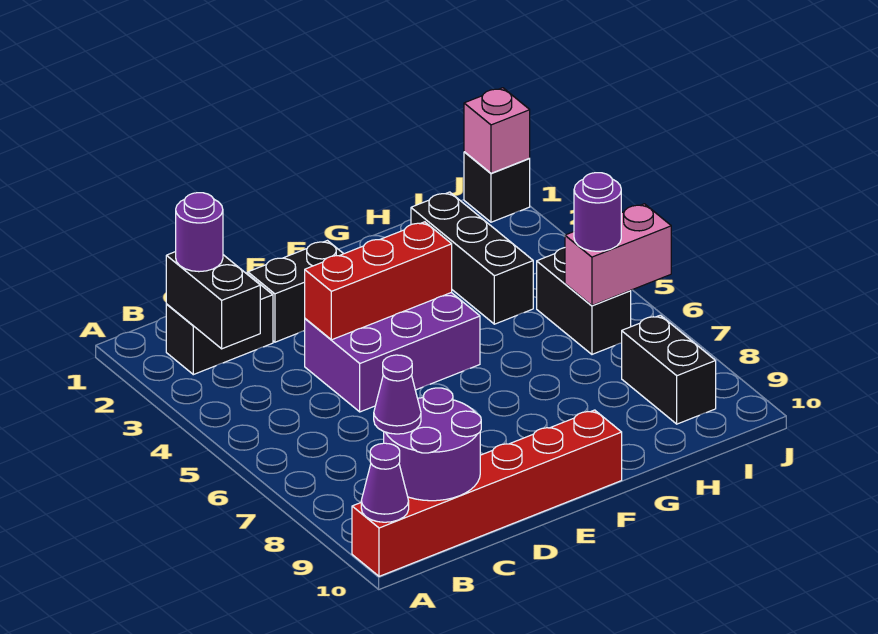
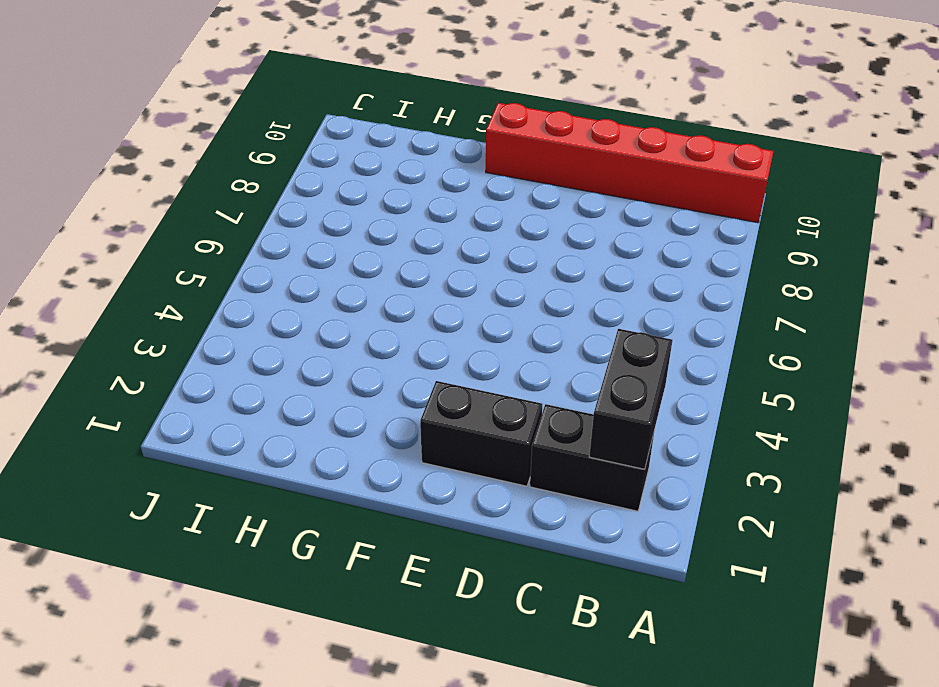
none -> purple 2x3 brick [305,293,480,412]
none -> black 1x3 brick [411,192,533,324]
none -> black 1x2 brick [537,248,631,354]

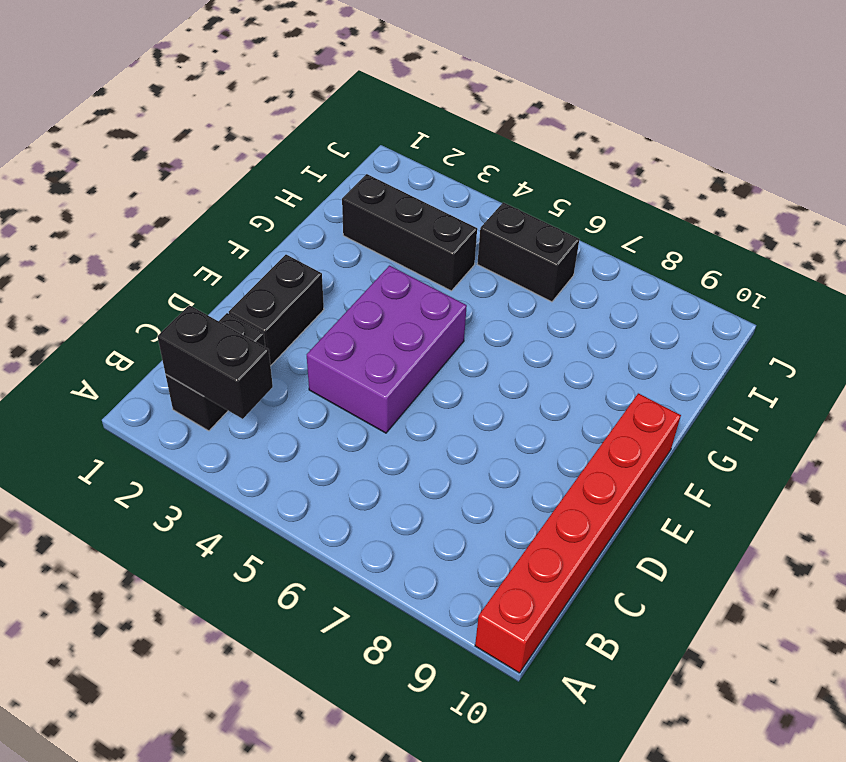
none -> black 1x2 brick [622,315,716,424]
none -> black 1x1 brick [464,152,530,222]
none -> purple 1x1 cone [361,443,409,522]

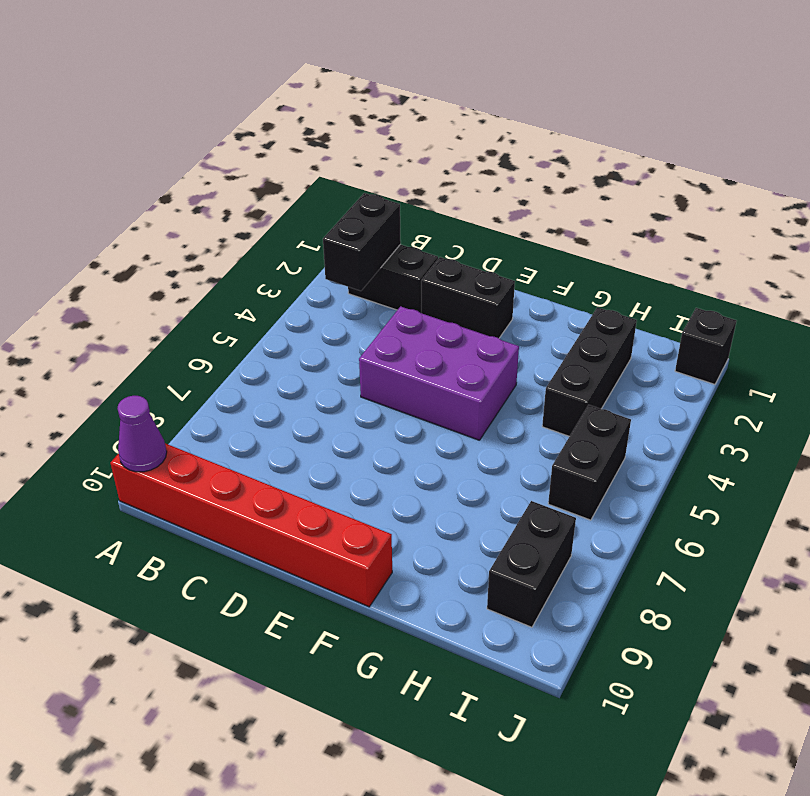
none -> purple 2x2 round brick [384,388,481,501]
none -> red 1x3 brick [305,222,452,340]
none -> pink 1x2 brick [565,204,671,305]

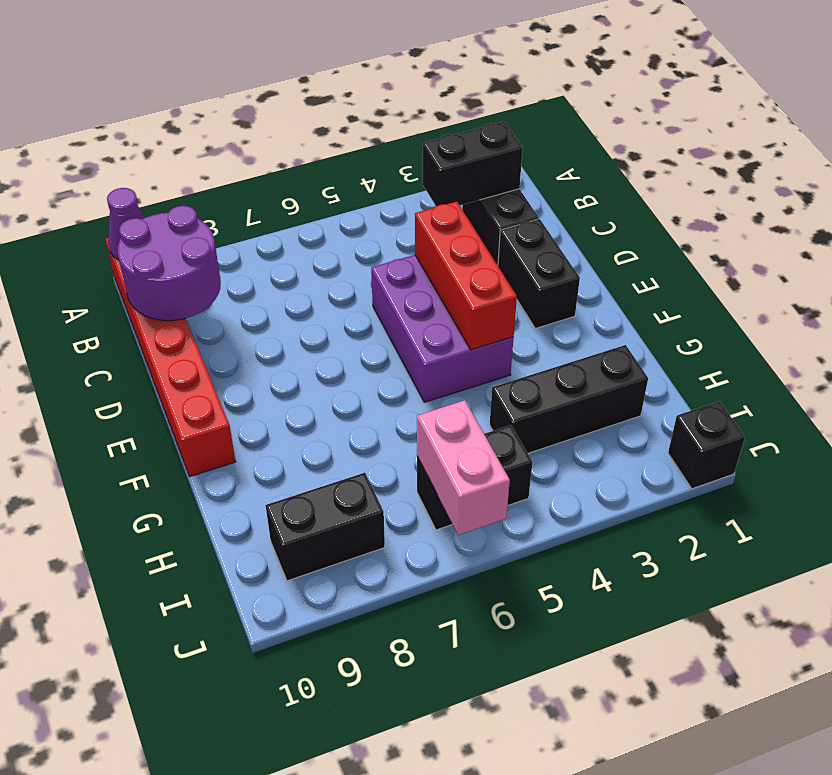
none -> pink 1x1 brick [464,88,530,173]
none -> purple 1x1 round brick [176,193,223,272]
none -> purple 1x1 cone [374,355,421,434]

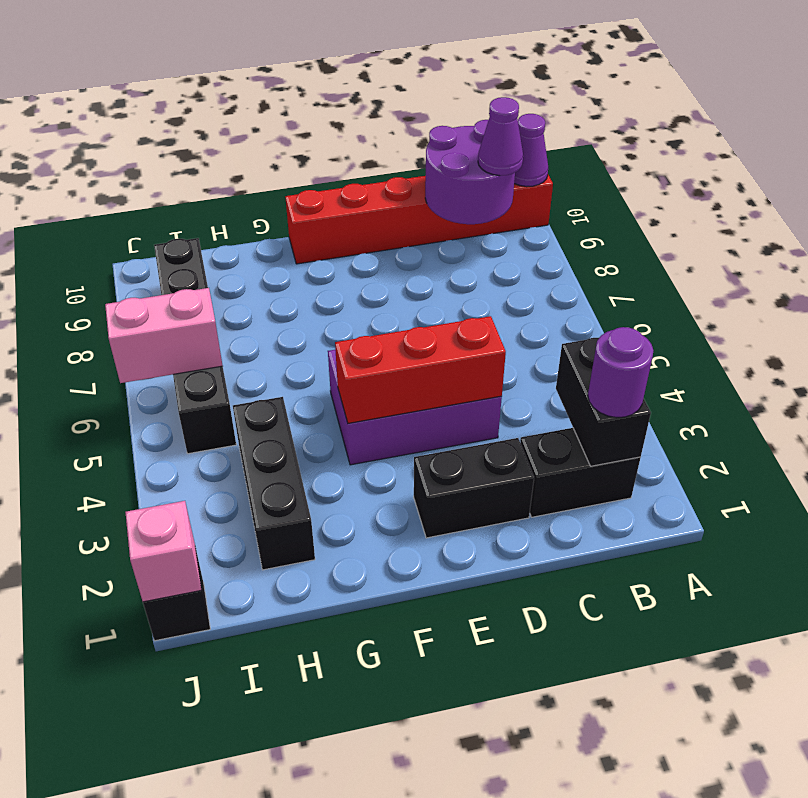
none -> purple 1x1 round brick [574,173,621,251]

